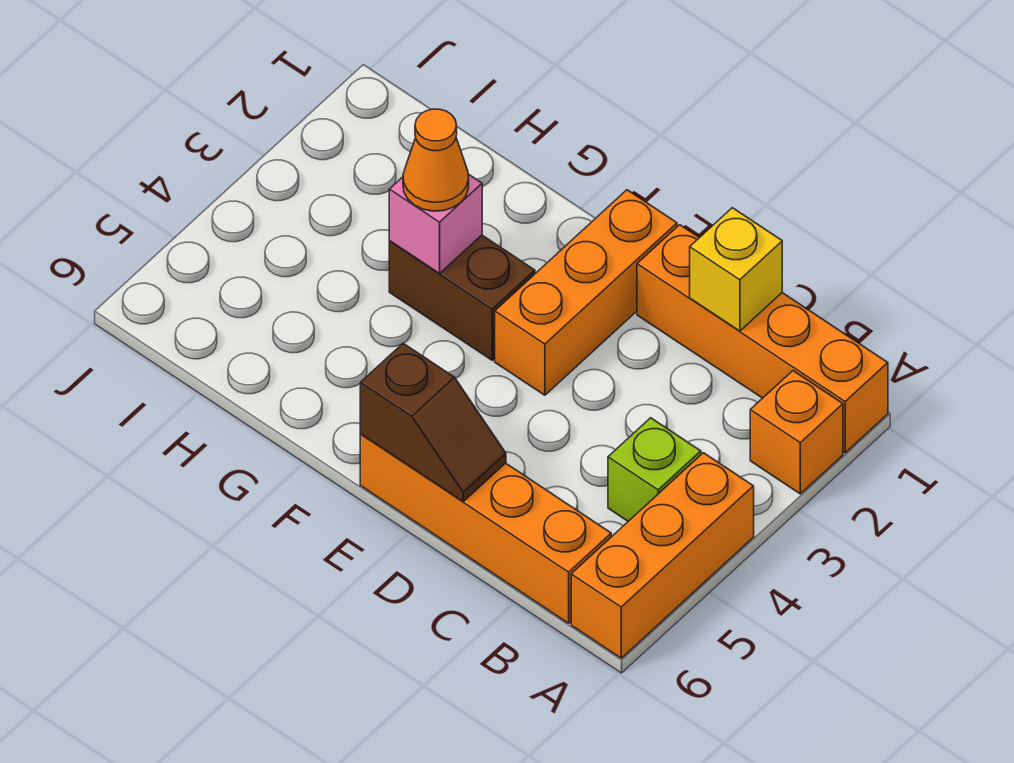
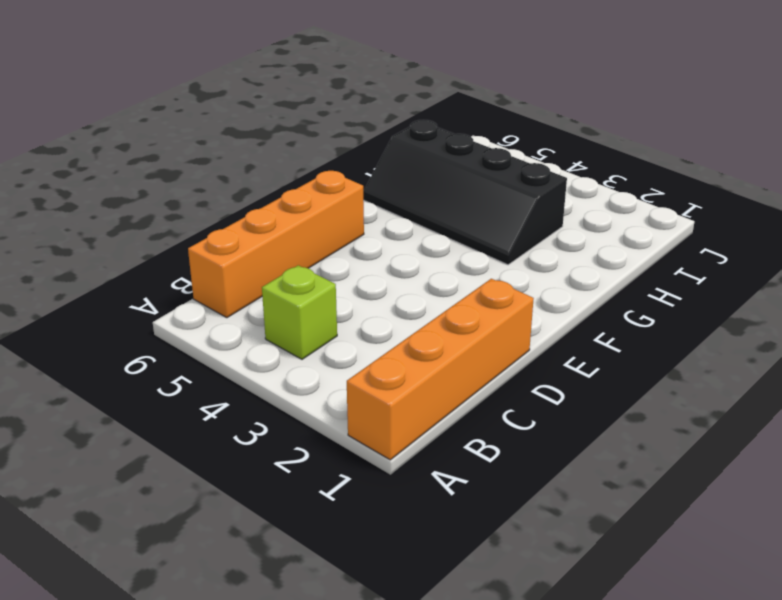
black 2x4 slope [363,120,567,265] -> brown 1x2 brick [389,235,535,360]
none -> orange 1x1 brick [750,371,843,494]
none -> orange 1x3 brick [571,453,754,658]

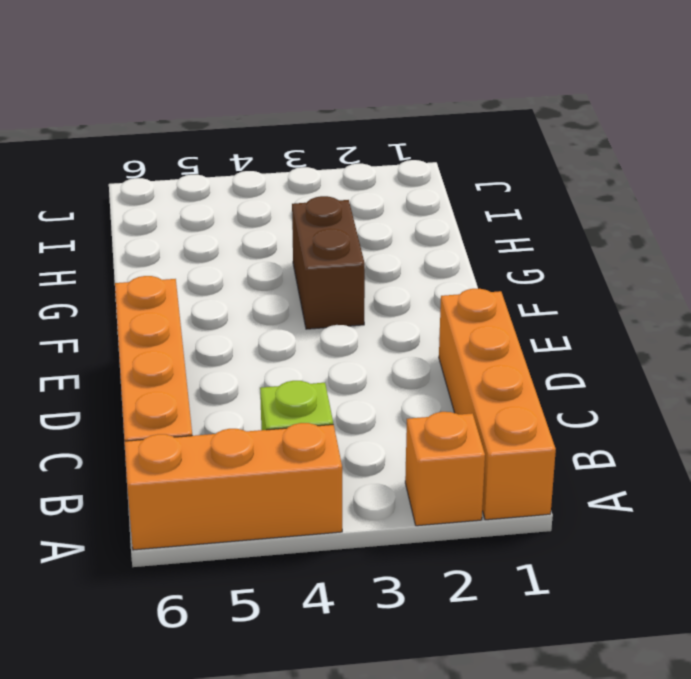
none -> orange 1x3 brick [495,190,677,395]
none -> yellow 1x1 brick [690,208,782,331]

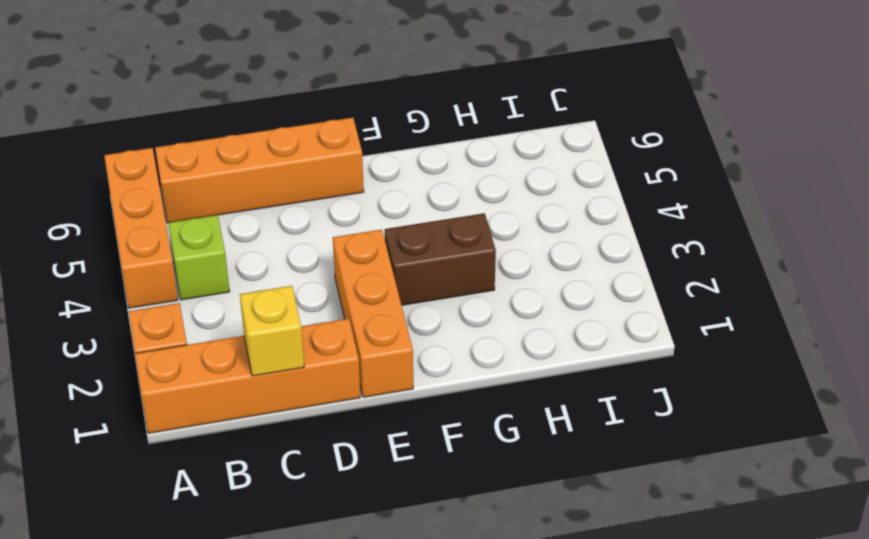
none -> brown 1x2 slope [360,343,506,501]
none -> pink 1x1 brick [389,174,482,273]

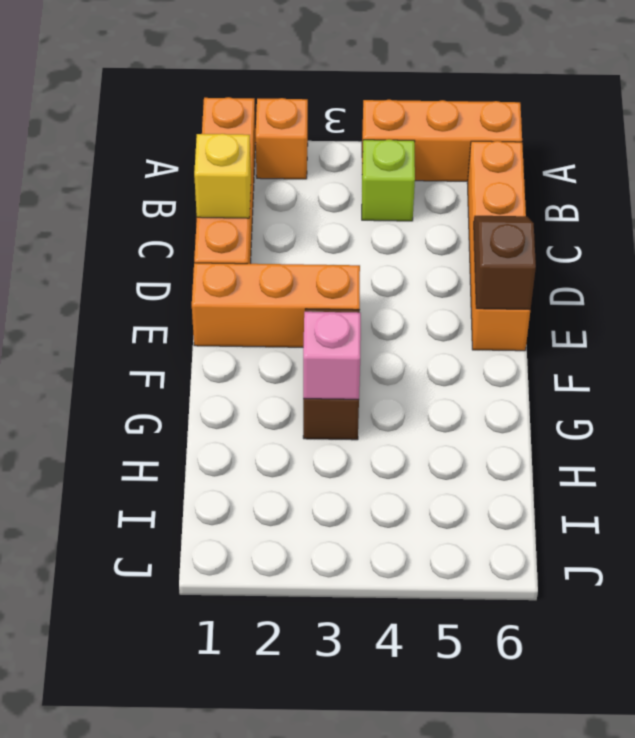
none -> orange 1x1 cone [403,109,469,211]

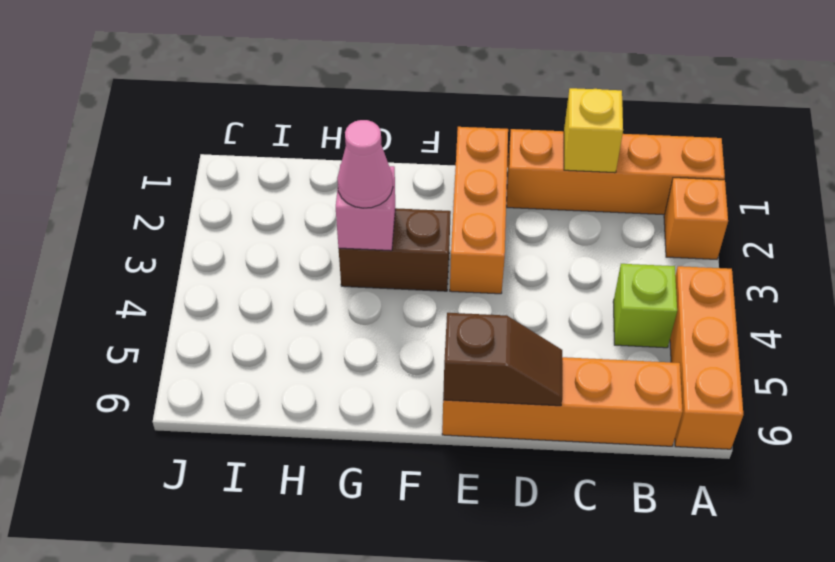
pink 1x1 cone [337,120,393,208] -> orange 1x1 cone [403,109,469,211]

